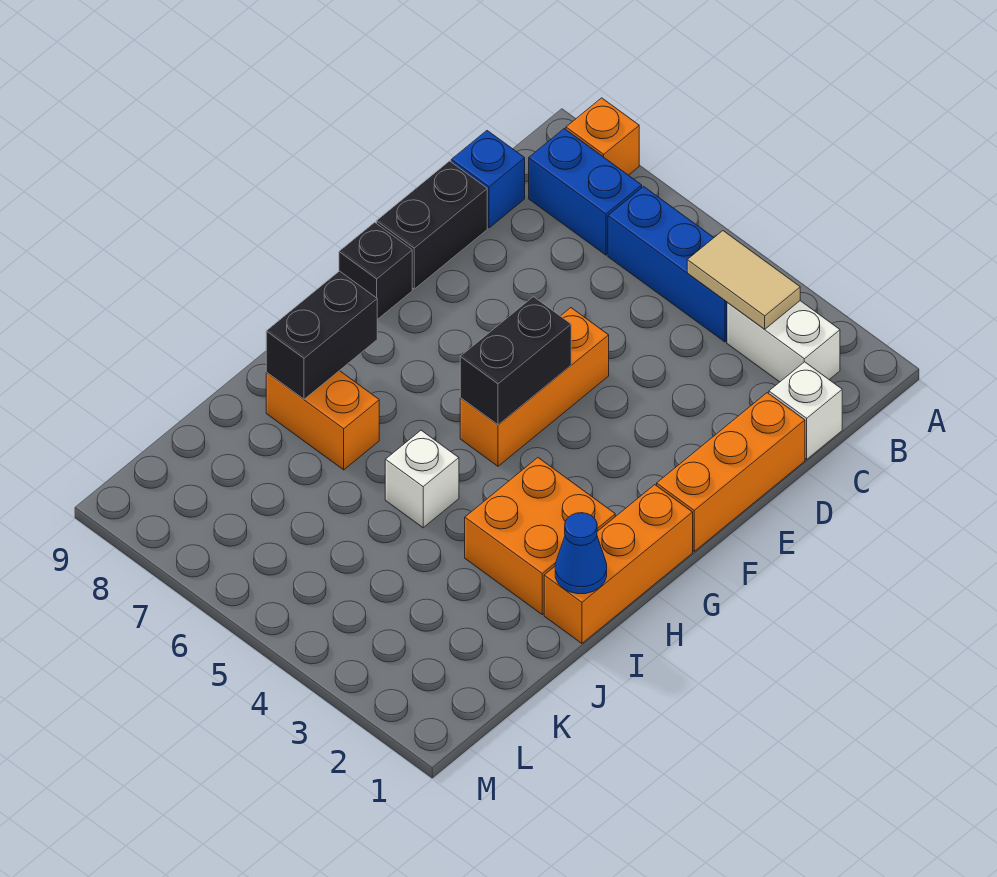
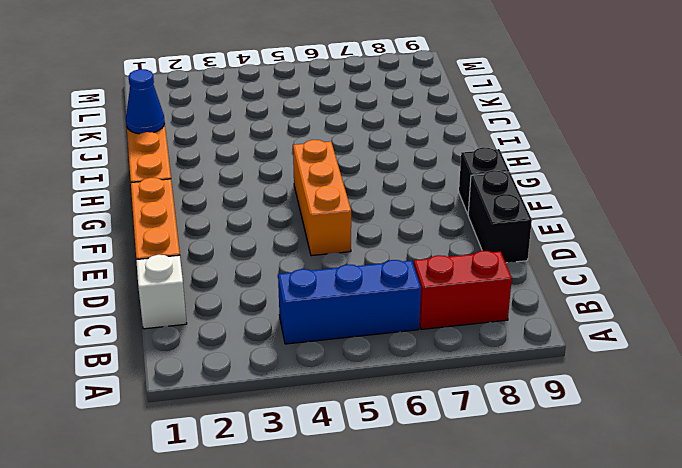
red 1x2 brick [414,251,512,329] -> blue 1x2 brick [529,129,642,255]
none -> orange 1x1 brick [566,98,639,175]
none -> white 1x2 brick [727,301,840,382]
none -> blue 1x1 brick [451,131,525,228]

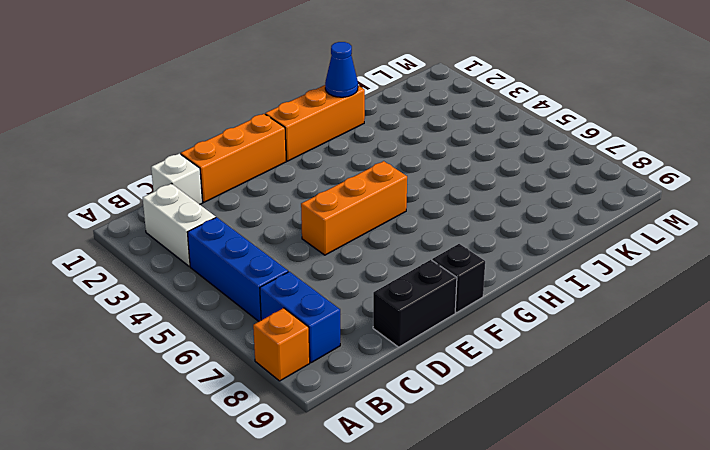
none -> blue 1x1 brick [451,131,525,228]
none -> orange 2x2 brick [465,458,615,614]
none -> white 1x1 brick [385,430,459,528]

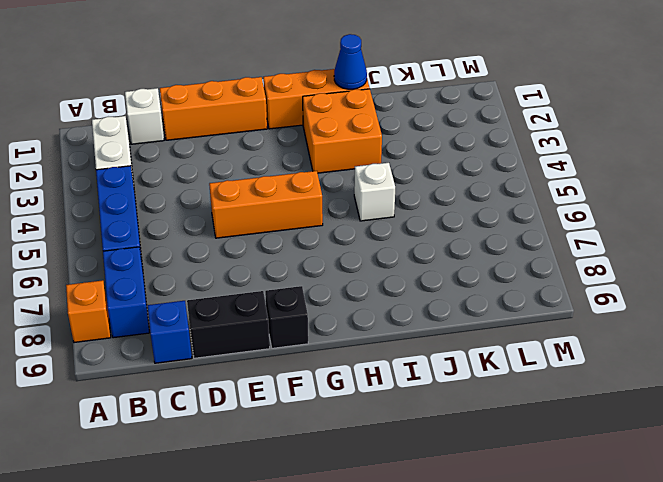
none -> orange 1x2 brick [266,371,379,470]
none -> tan 1x2 tile [687,231,800,329]
none -> black 1x2 brick [460,297,571,425]

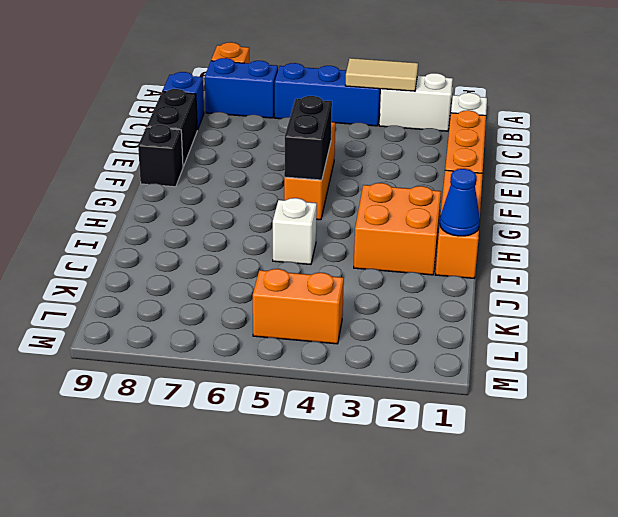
orange 1x2 brick [253,269,344,344] -> orange 1x2 brick moved to [266,371,379,470]
none -> black 1x2 brick [266,271,377,399]

